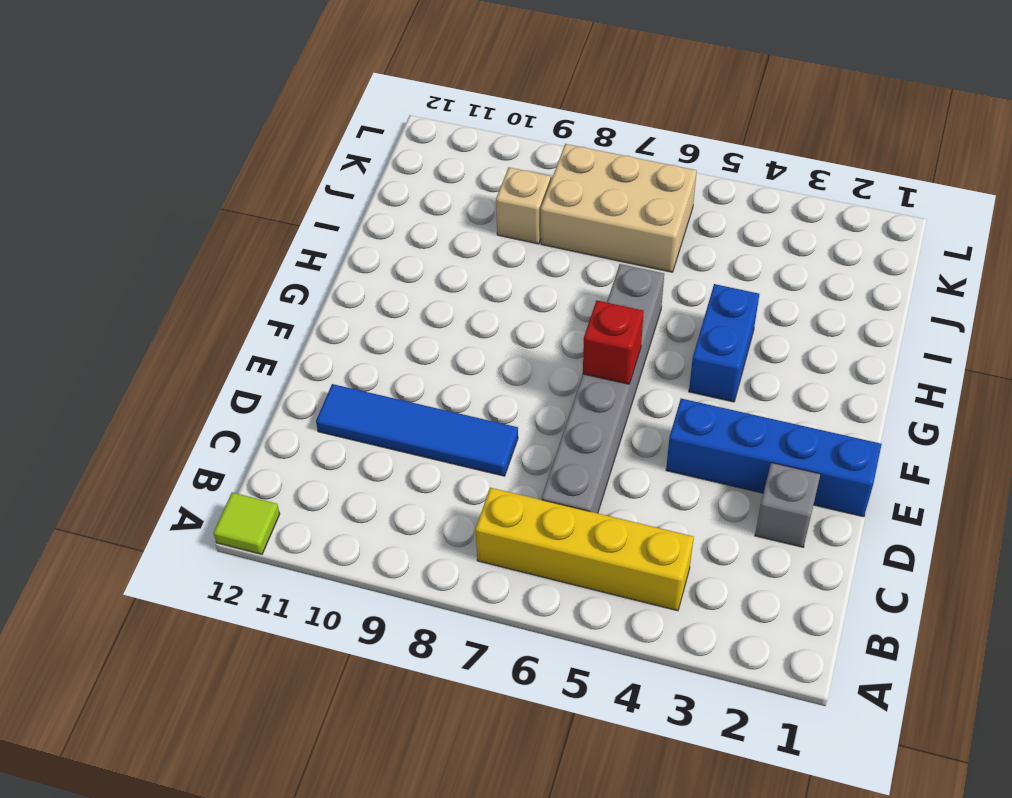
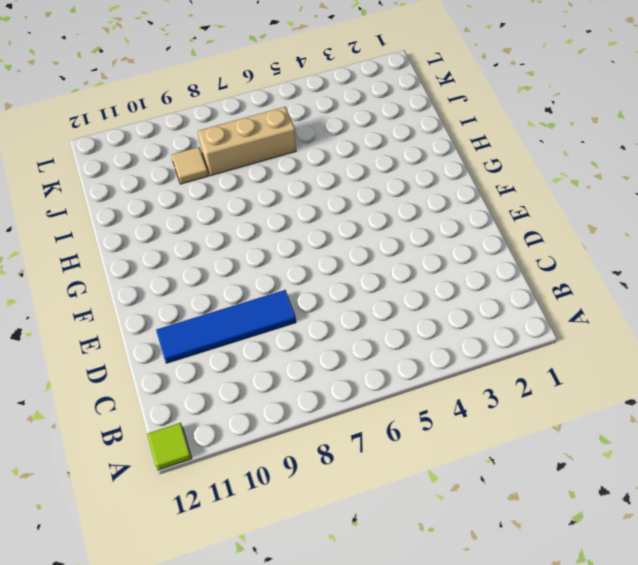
tan 1x3 brick [198,107,296,176] -> tan 2x3 brick [541,144,697,272]
tan 1x1 tile [171,147,208,184] -> tan 1x1 brick [496,167,551,244]
none -> yellow 1x4 brick [475,488,694,611]
none -> grey 1x6 brick [542,264,664,513]

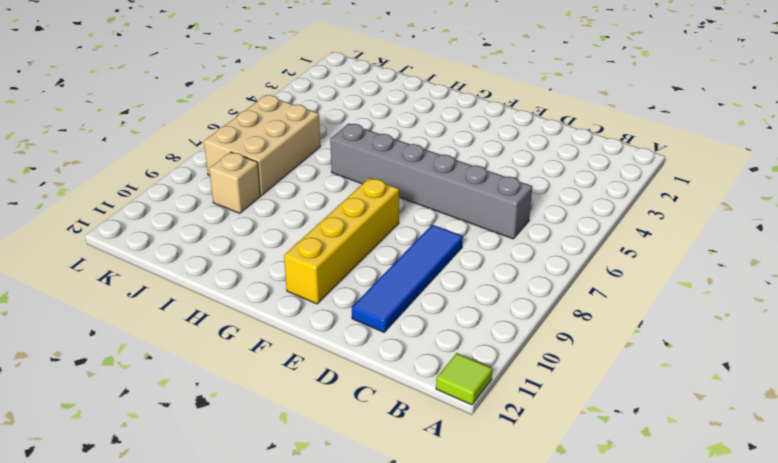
yellow 1x4 brick [284,178,399,304] -> yellow 1x4 brick moved to [475,488,694,611]
none -> grey 1x1 brick [755,463,820,547]
none -> blue 1x4 brick [666,399,882,517]

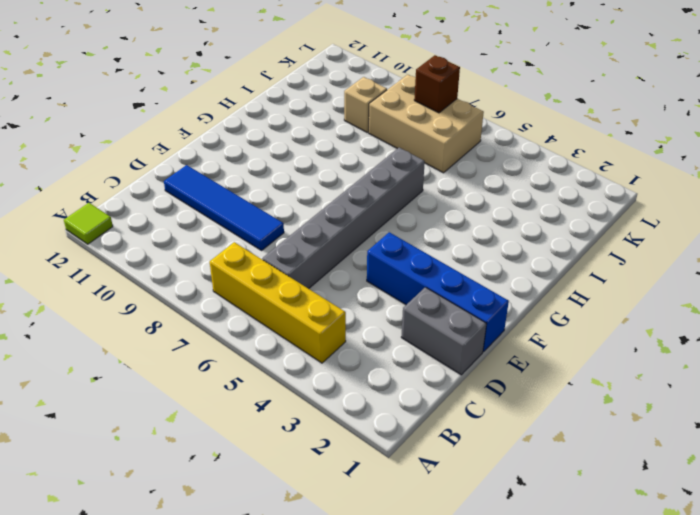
grey 1x2 brick [401,287,487,375] -> grey 1x1 brick [755,463,820,547]
brown 1x1 brick [414,55,460,113] -> none
none -> blue 1x2 brick [689,284,759,402]
none -> red 1x1 brick [583,300,644,384]

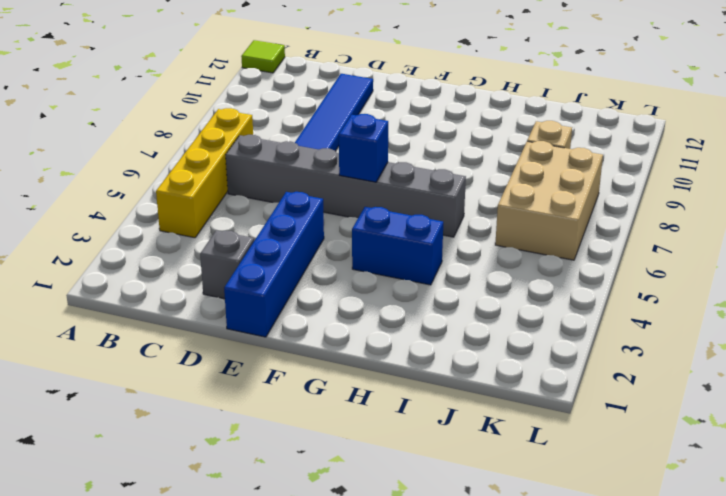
blue 1x1 brick [339,114,388,182] -> red 1x1 brick [583,300,644,384]

